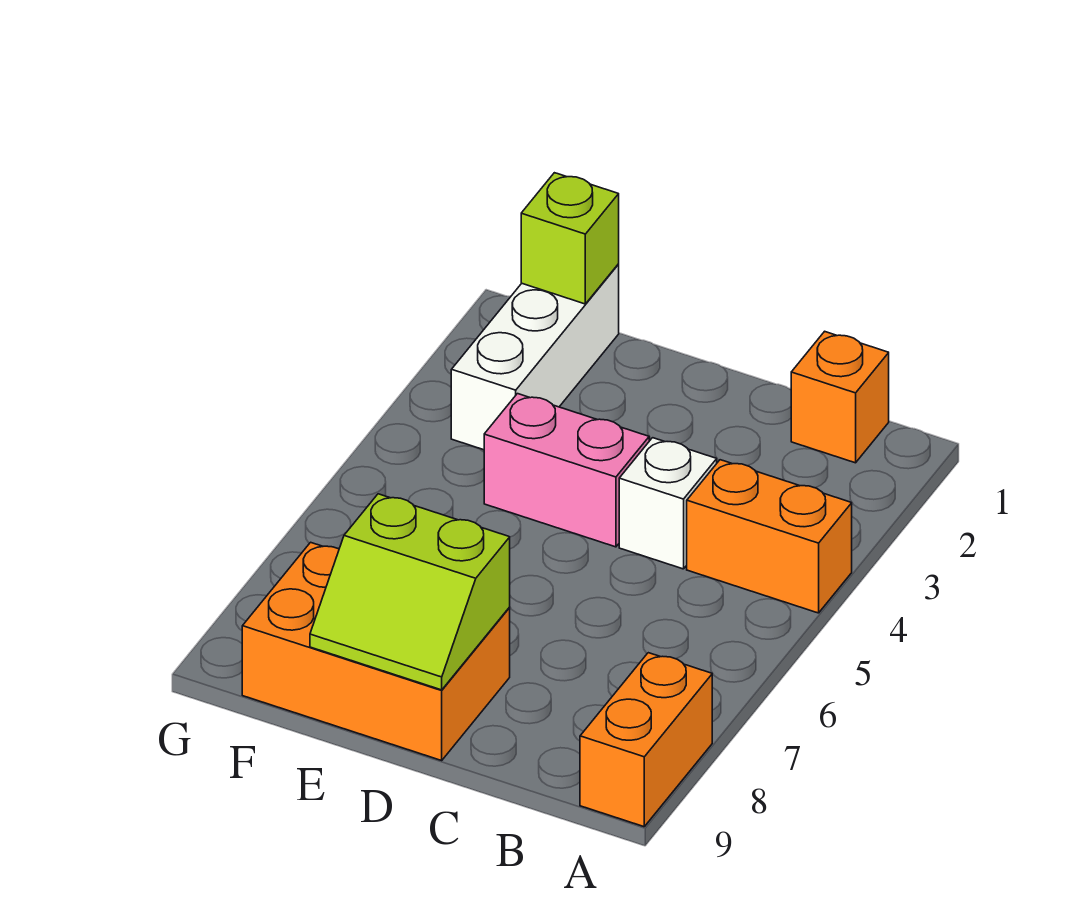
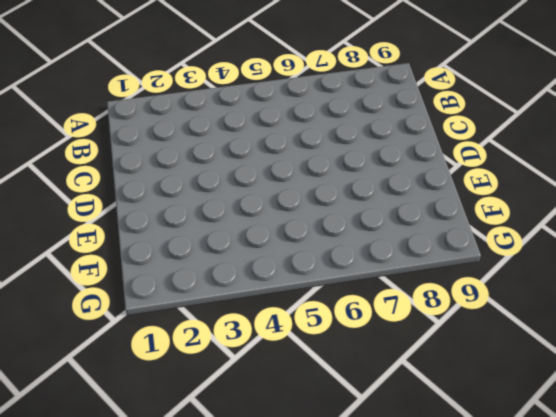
none -> orange 1x2 brick [687,460,852,613]
none -> orange 1x2 brick [580,653,712,827]

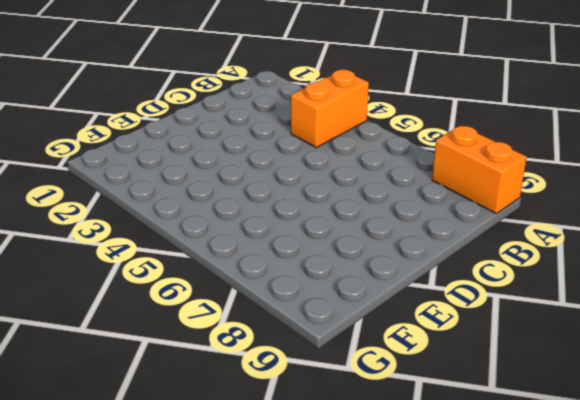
none -> orange 1x1 brick [791,331,889,463]
none -> white 1x1 brick [619,438,717,569]

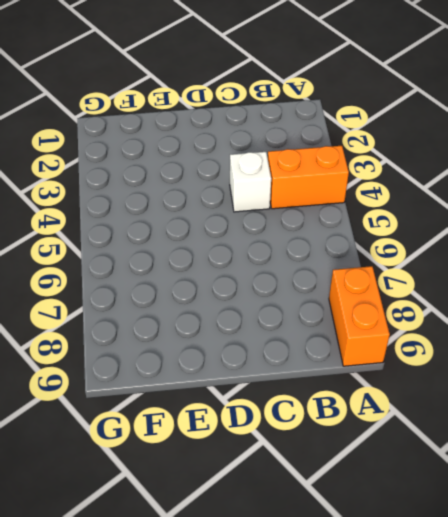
none -> orange 1x1 brick [791,331,889,463]
none -> pink 1x2 brick [484,394,649,547]

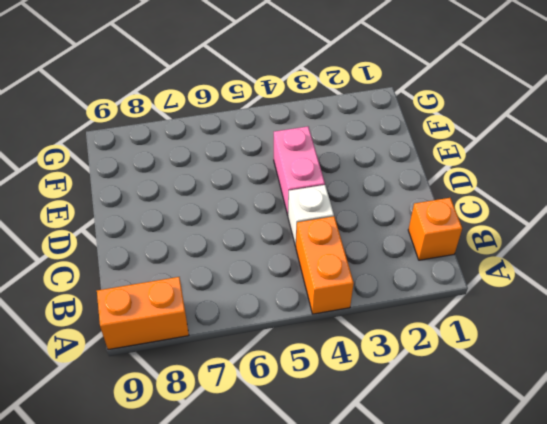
none -> orange 2x3 brick [242,542,510,760]
none -> white 1x3 brick [451,264,619,450]

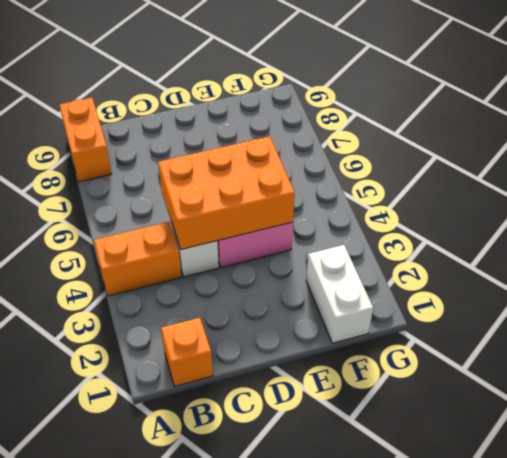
orange 2x3 brick [158,136,295,250] -> orange 2x3 brick moved to [242,542,510,760]
white 1x2 brick [306,245,373,343] -> white 1x3 brick [451,264,619,450]
none -> lime 2x2 slope [310,494,510,690]
none -> lime 1x1 brick [521,173,619,304]

